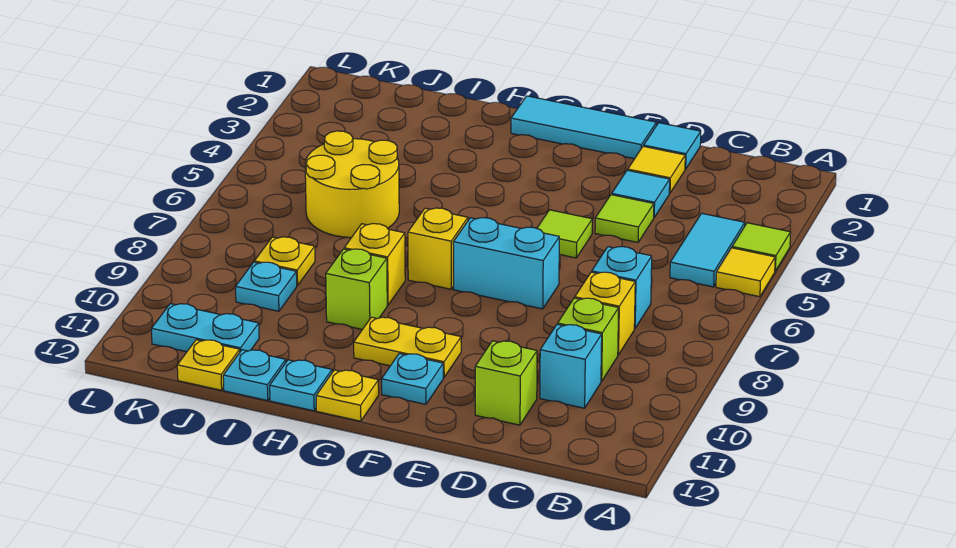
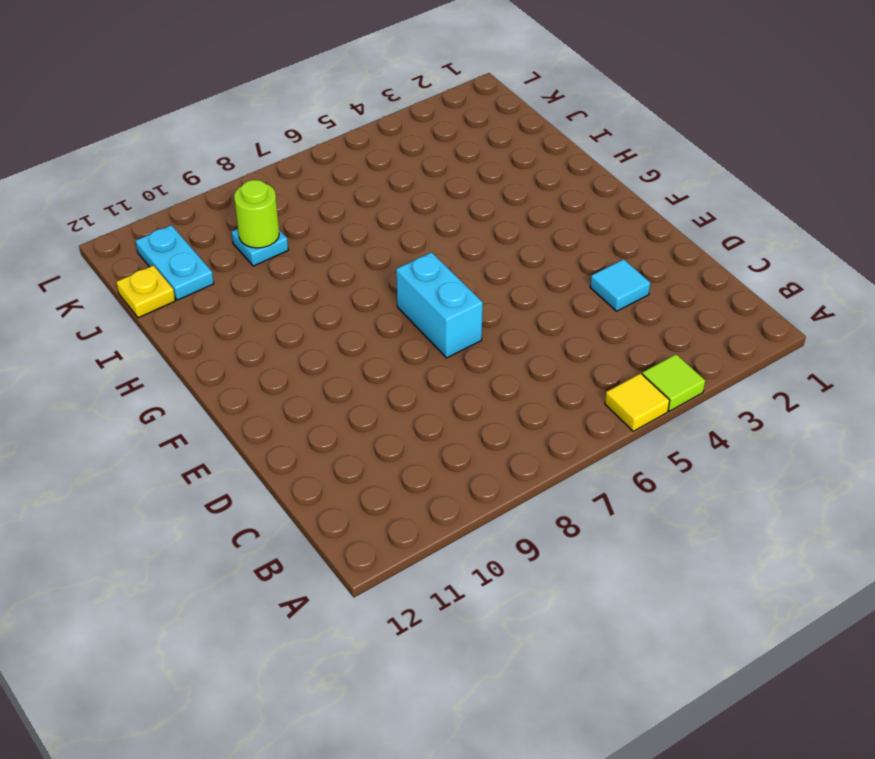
lime 1x1 round brick [234,180,279,248] -> none
none -> cyan 1x2 tile [670,213,745,287]
none -> cyan 1x1 brick [592,247,652,329]
none -> yellow 1x1 brick [575,272,635,355]

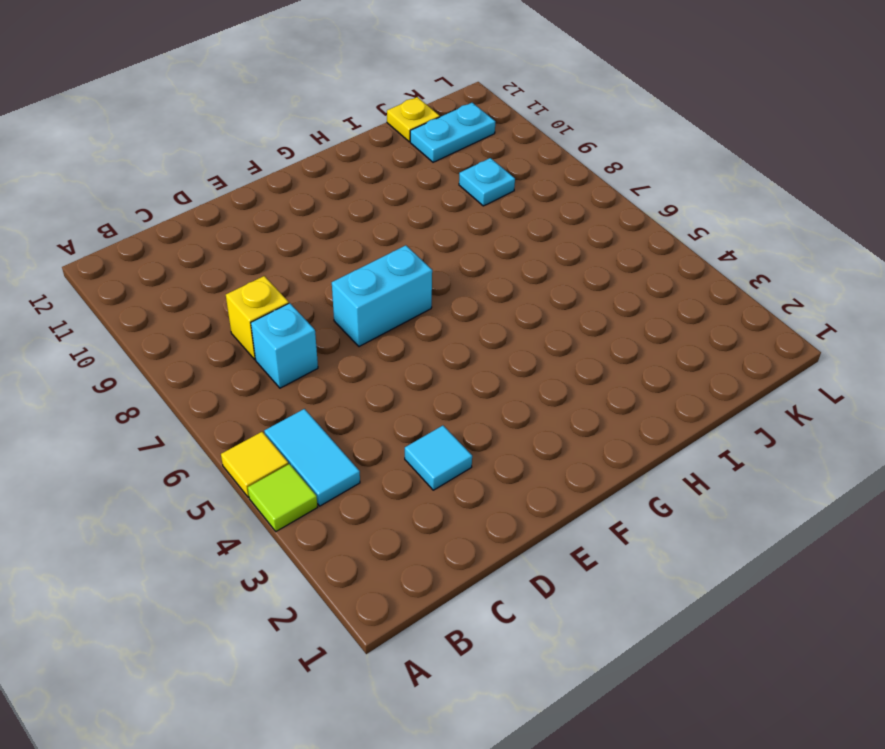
none -> lime 1x1 brick [558,298,619,381]
none -> cyan 1x1 brick [540,324,602,408]
none -> cyan 1x1 tile [644,123,701,169]

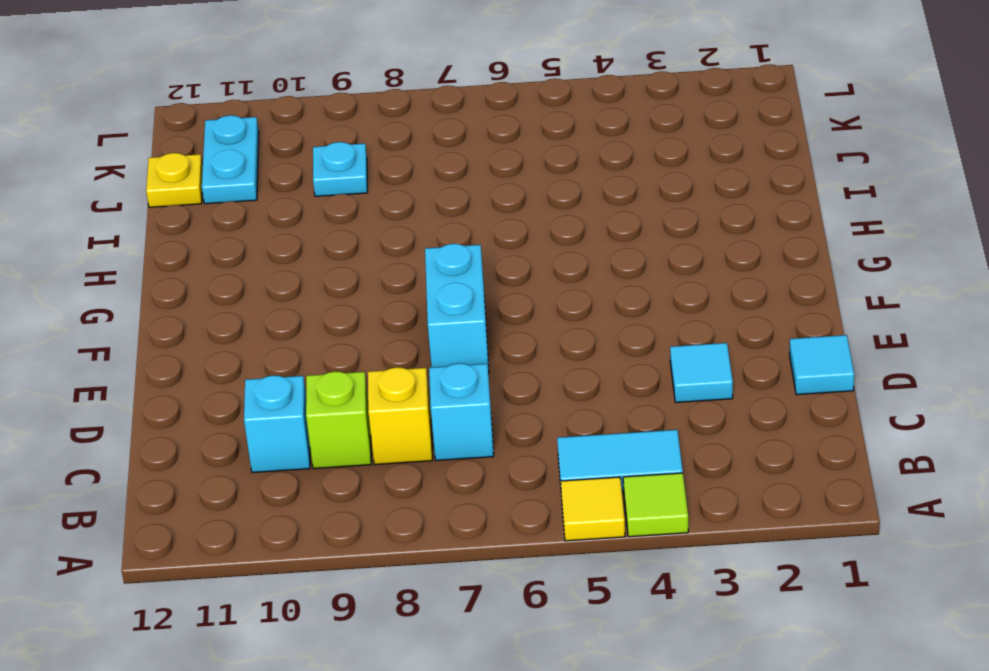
none -> yellow 1x1 tile [628,146,685,193]
none -> lime 1x1 tile [595,195,654,242]
none -> lime 1x1 brick [475,341,537,425]

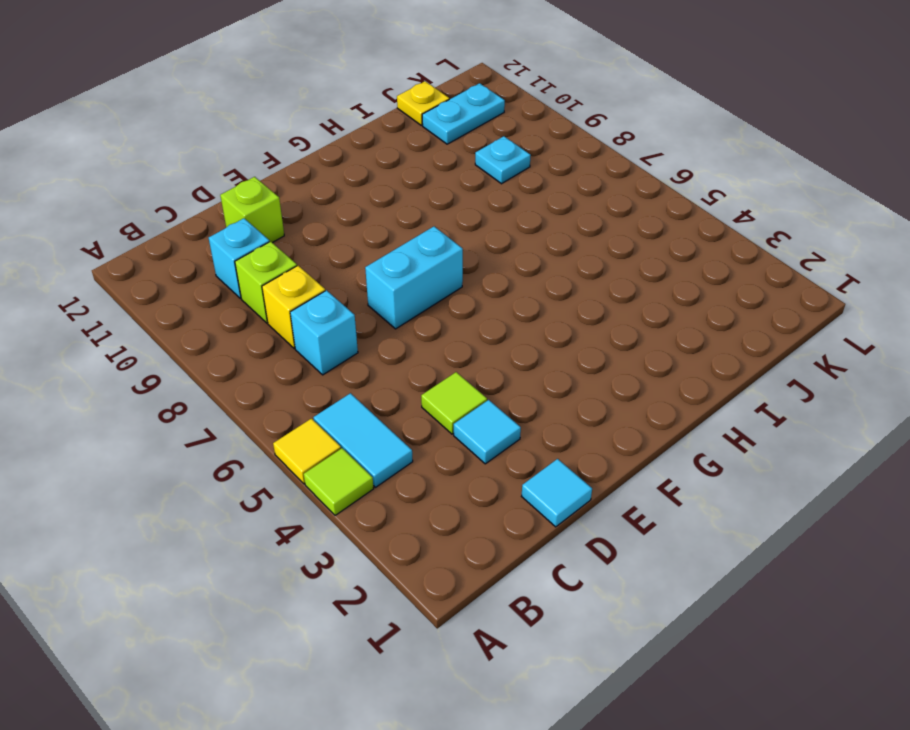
none -> yellow 1x1 tile [628,146,685,193]
none -> cyan 1x3 tile [511,96,656,159]
none -> lime 1x1 tile [537,210,592,258]

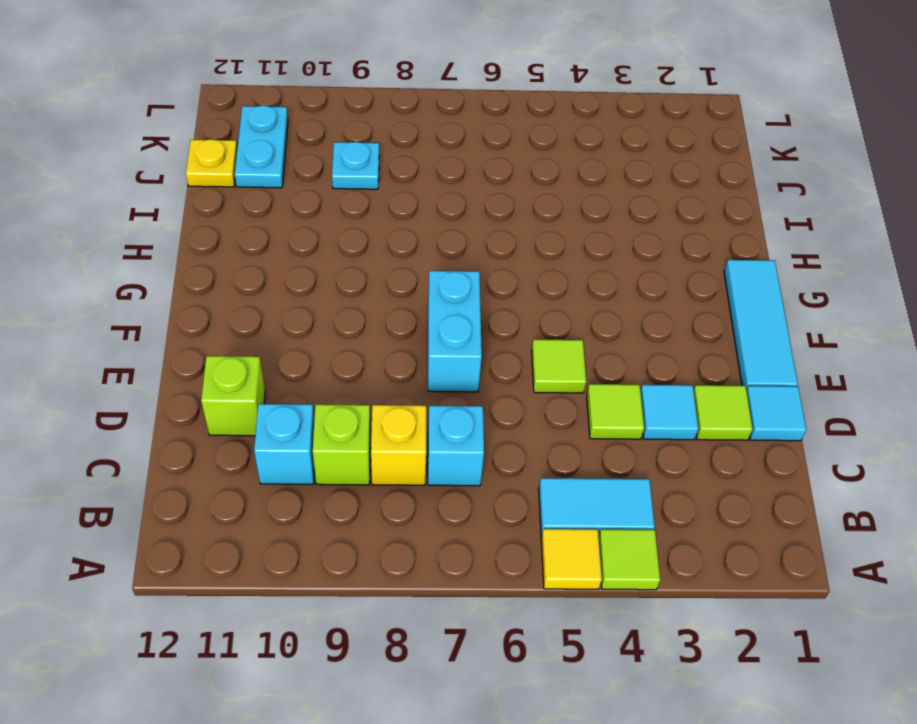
lime 1x1 tile [693,385,753,440] -> yellow 1x1 tile [628,146,685,193]
none -> yellow 1x2 plate [354,317,461,378]
none -> cyan 1x1 plate [382,354,443,404]
none -> yellow 1x1 brick [408,208,468,289]

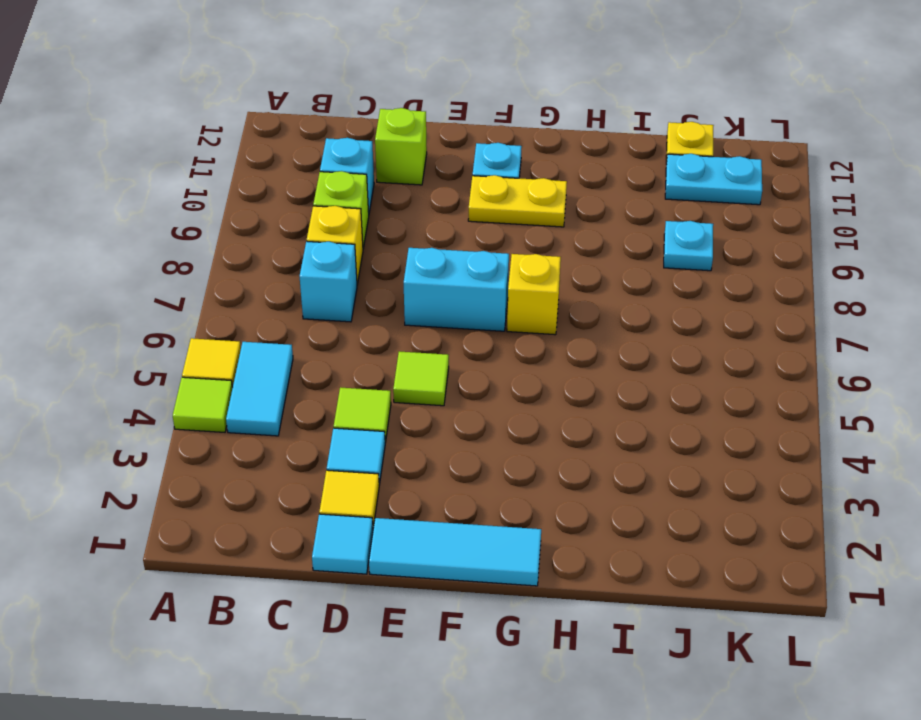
none -> yellow 1x1 plate [316,370,379,421]
none -> yellow 1x1 brick [344,224,405,305]
none -> lime 1x1 brick [326,249,387,330]

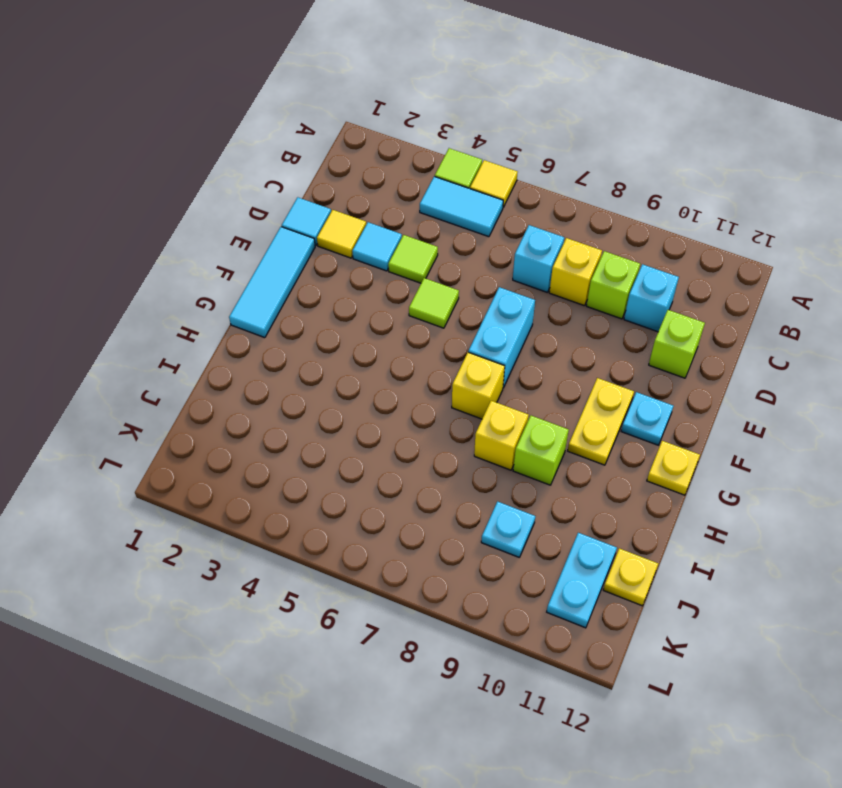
none -> cyan 1x1 plate [270,360,332,411]
none -> yellow 2x2 round brick [305,131,399,237]
none -> cyan 1x1 plate [223,350,286,401]

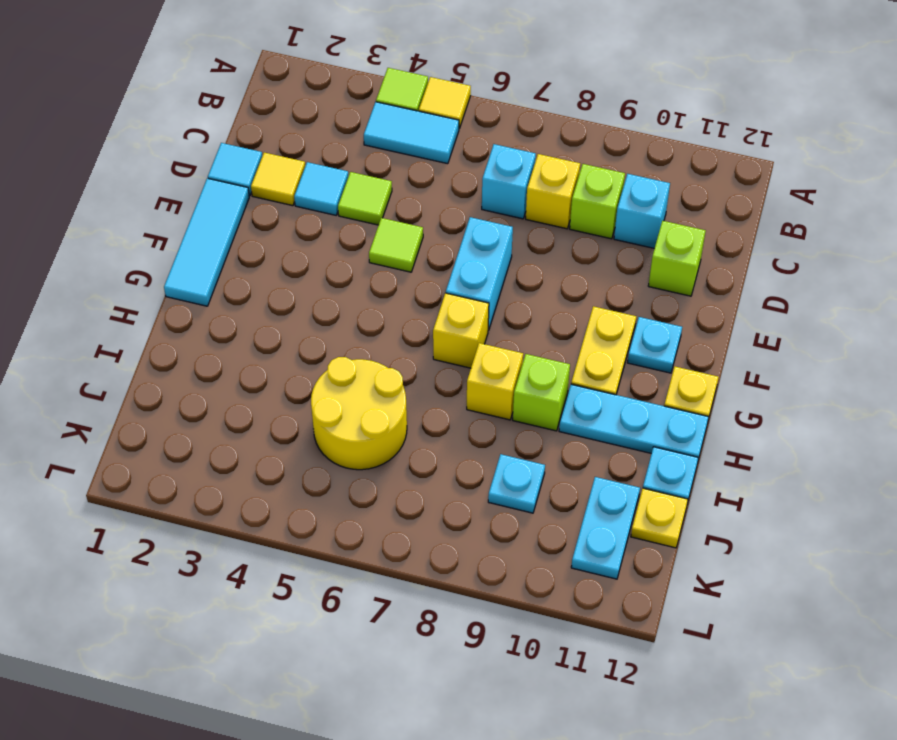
cyan 1x3 plate [559,384,709,459] -> cyan 1x1 plate [270,360,332,411]
none -> yellow 1x1 plate [254,237,315,286]

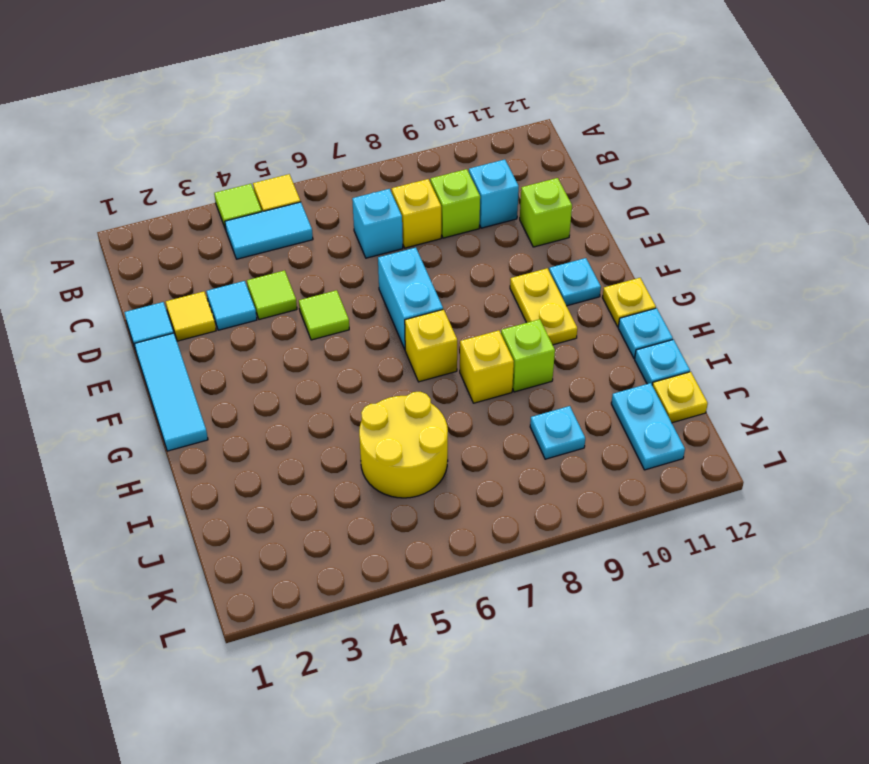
none -> yellow 1x1 plate [254,237,315,286]

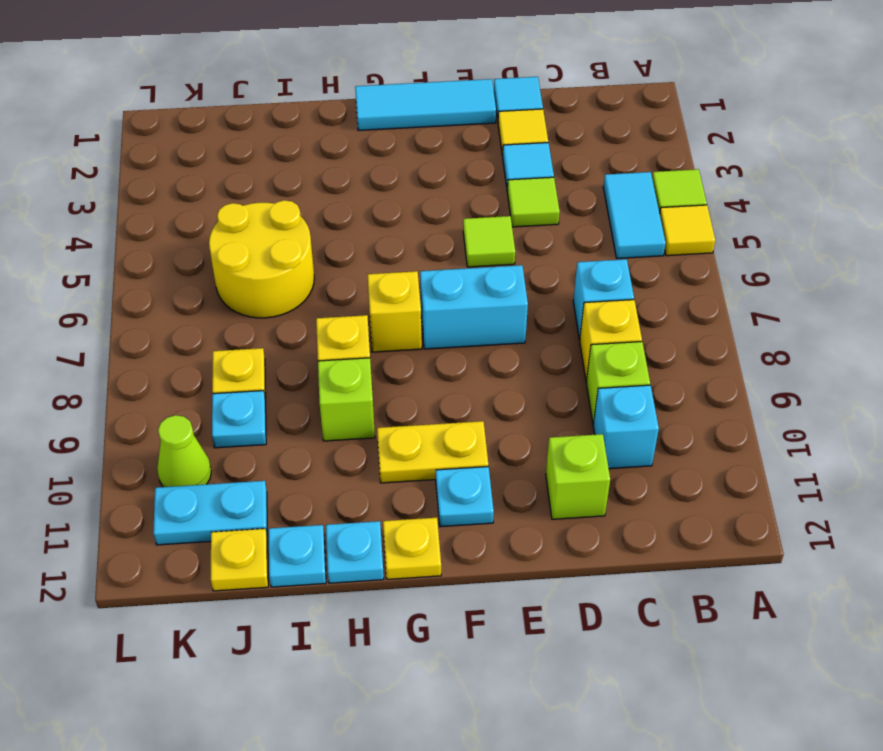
lime 1x1 cone [157,415,211,487] -> none

